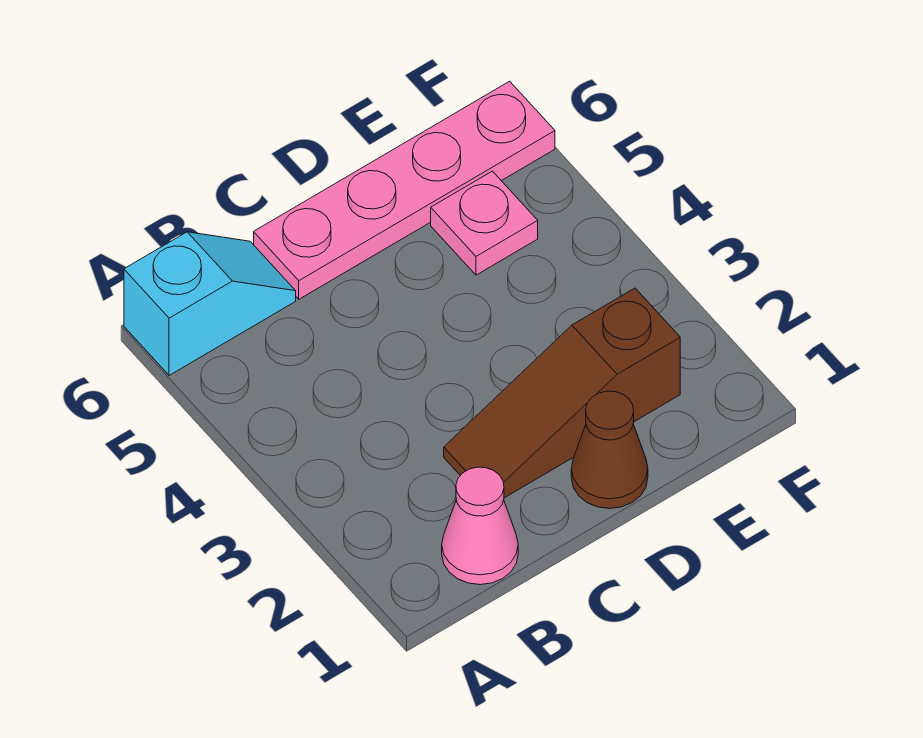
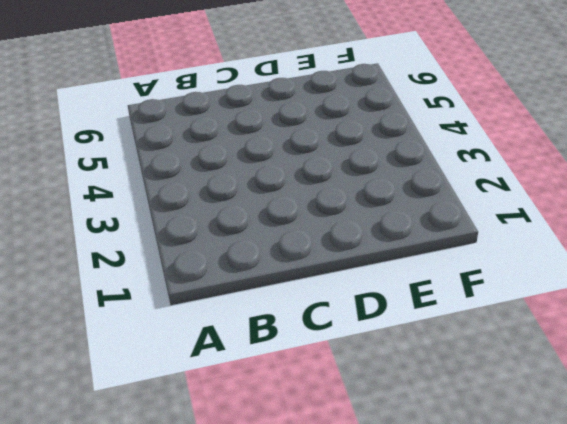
none -> cyan 1x2 slope [124,232,296,375]
none -> pink 1x1 cone [442,467,518,585]

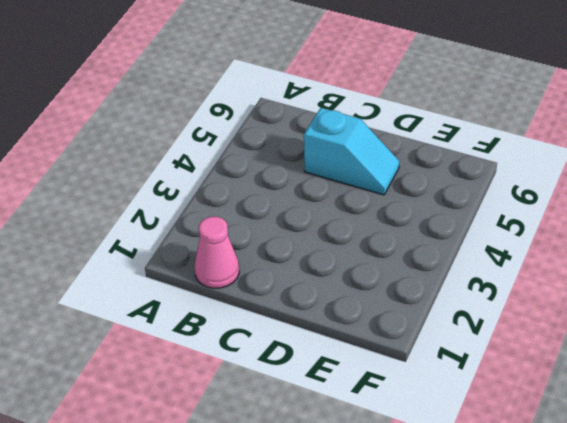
cyan 1x2 slope [304,108,399,195] -> cyan 1x2 slope moved to [124,232,296,375]
none -> brown 1x3 slope [444,288,680,498]
none -> pink 1x4 plate [254,81,555,299]

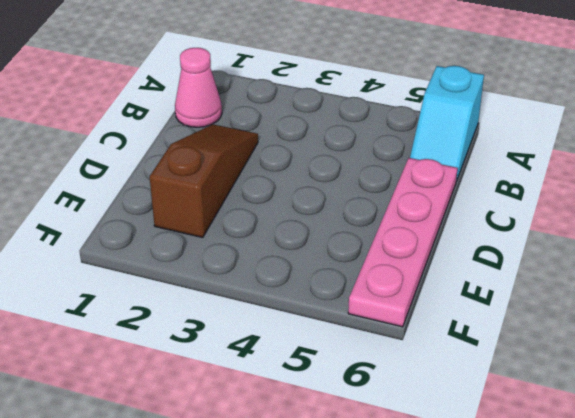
none -> brown 1x1 cone [571,391,648,508]
none -> pink 1x1 plate [431,171,538,275]

